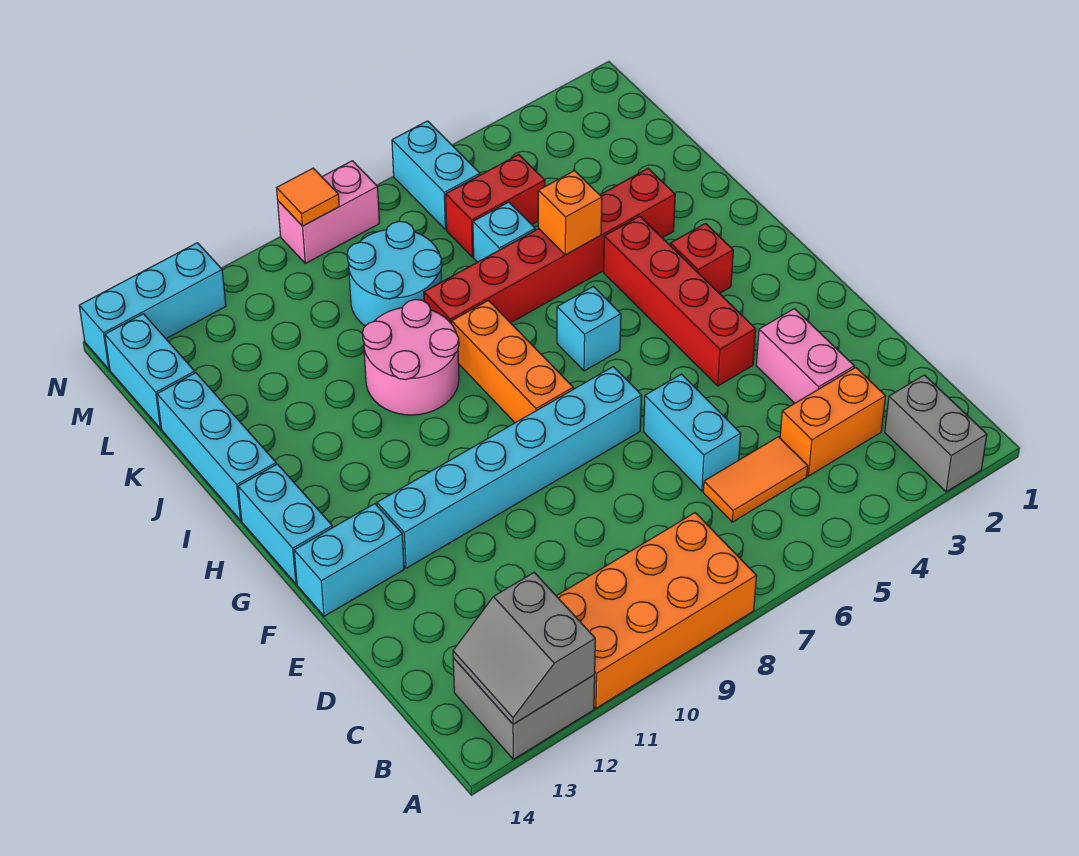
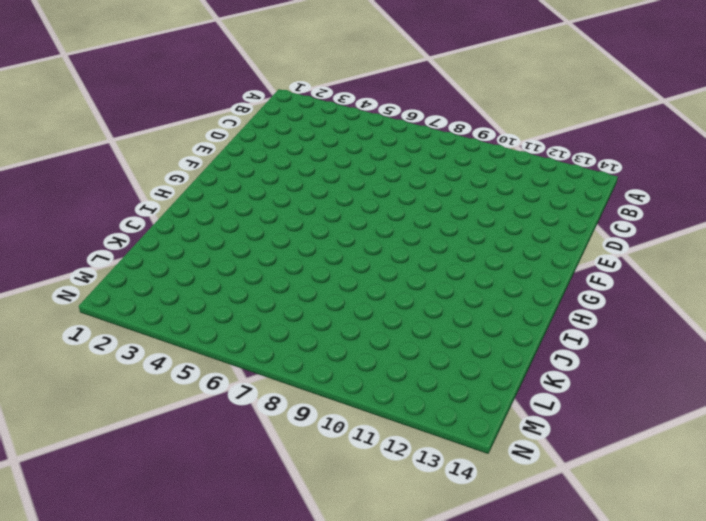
none -> grey 1x2 brick [885,375,987,492]
none -> orange 2x4 brick [557,513,756,708]
none -> grey 2x2 brick [453,658,595,759]

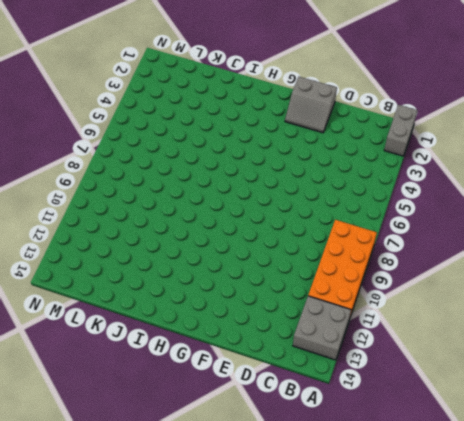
grey 1x2 brick [384,105,417,156] -> grey 1x2 brick turned to [885,375,987,492]
grey 2x2 slope [285,77,337,133] -> grey 2x2 slope moved to [453,573,595,724]
none -> orange 1x2 brick [780,367,886,476]
none -> orange 1x2 tile [703,437,808,522]
none -> pink 1x2 brick [756,309,854,403]

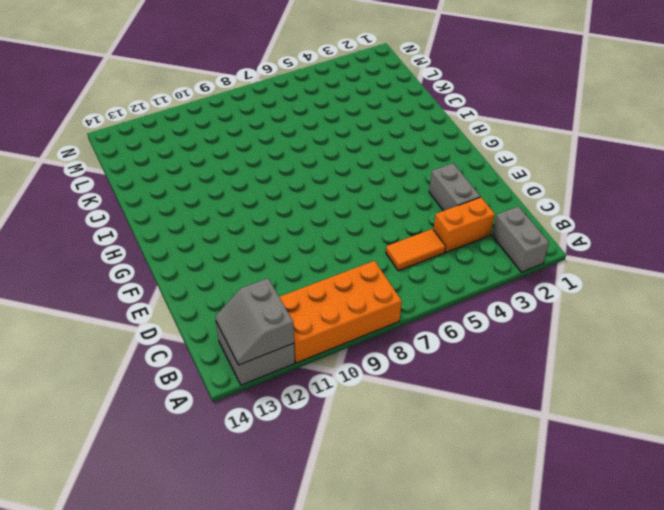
grey 1x2 brick [429,163,480,211] -> pink 1x2 brick [756,309,854,403]
none -> cyan 1x2 brick [644,374,741,491]
none -> red 1x4 brick [604,216,756,386]
none -> cyan 1x6 brick [377,367,642,568]

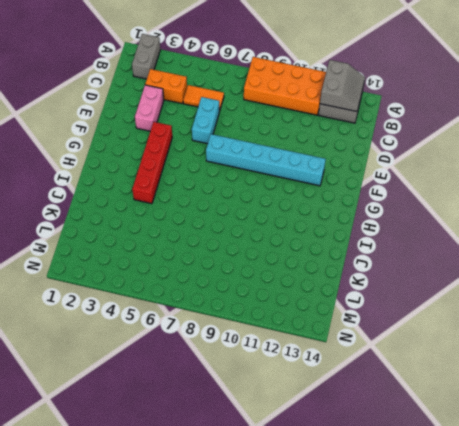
none -> cyan 1x2 brick [294,504,404,616]
none -> orange 1x3 brick [452,300,573,423]
none -> cyan 1x2 brick [238,464,333,584]

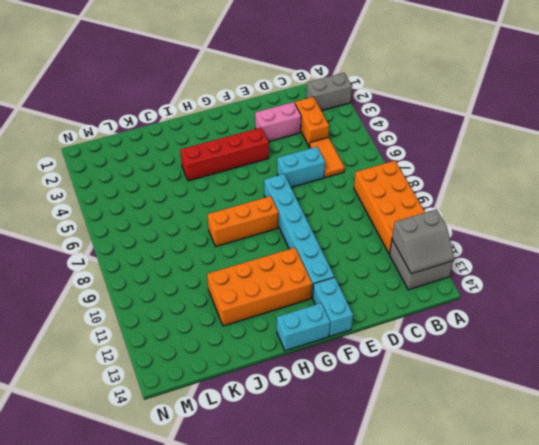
orange 2x4 brick [207,248,312,326] -> none
none -> red 1x1 brick [670,223,733,294]
none -> cyan 1x1 brick [557,286,621,371]
none -> pink 2x2 round brick [362,299,459,415]

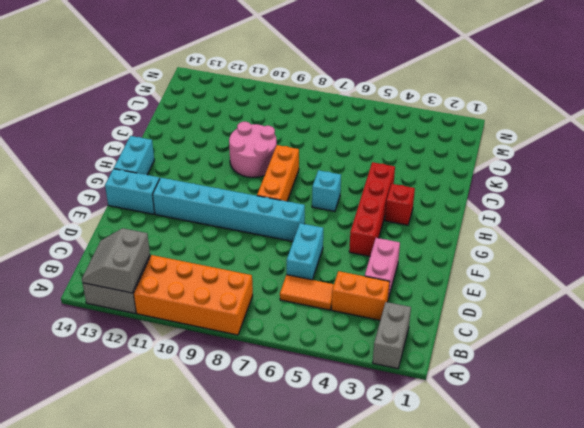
none -> cyan 1x3 brick [157,373,276,520]
none -> red 1x6 brick [424,169,675,324]
none -> cyan 1x1 brick [473,202,535,262]

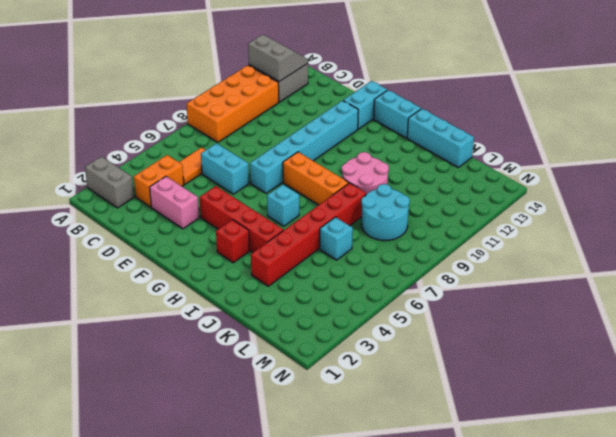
none -> red 1x2 brick [446,154,545,257]
none -> cyan 1x2 brick [105,314,195,429]
none -> cyan 1x2 brick [392,121,480,230]

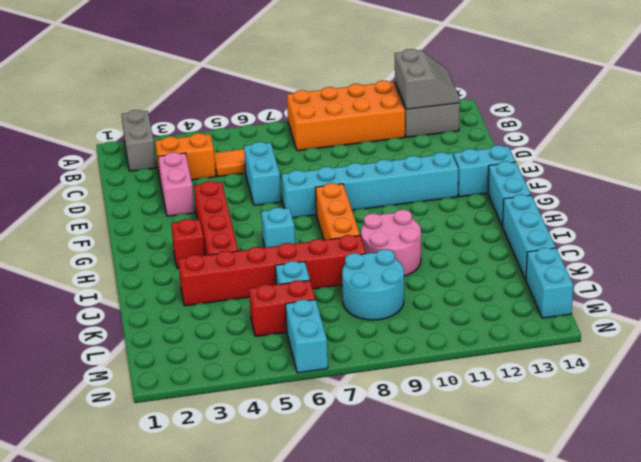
none -> pink 1x2 brick [278,161,379,263]
none -> cyan 1x3 brick [79,243,226,369]
none -> orange 1x1 brick [538,171,602,255]

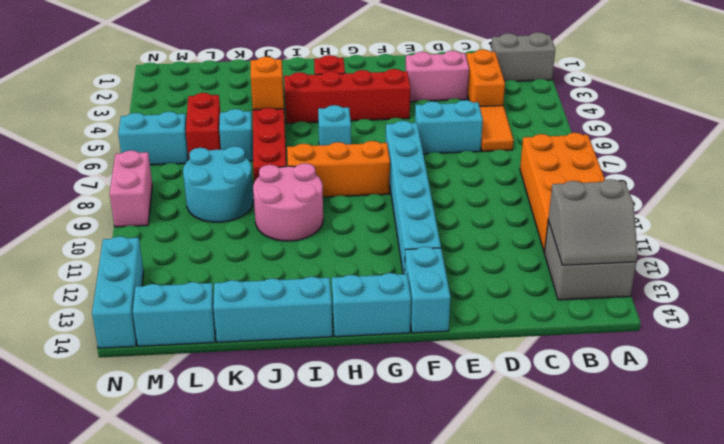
none -> orange 1x1 tile [277,168,339,226]

